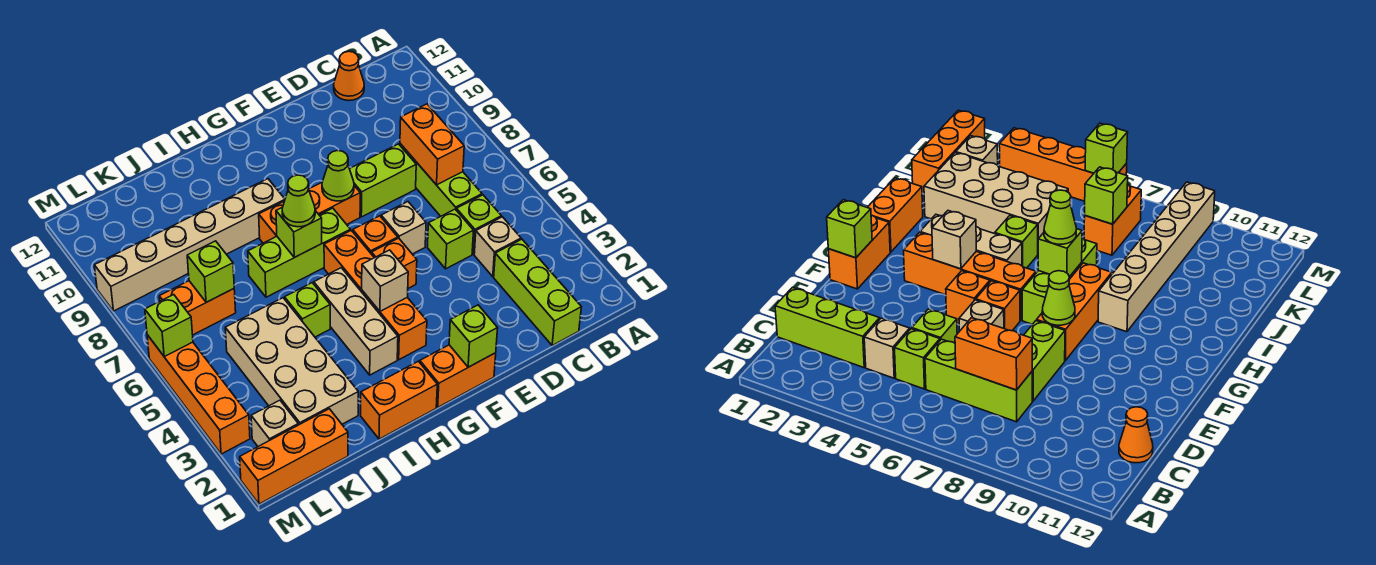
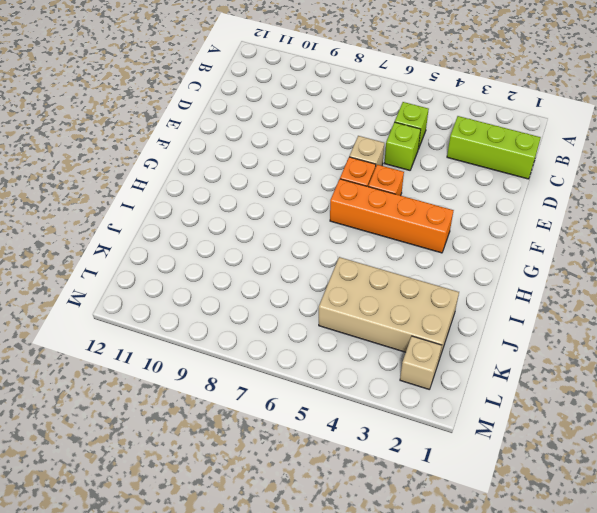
none -> tan 1x1 brick [474,217,521,277]
none -> lime 1x3 brick [400,144,482,216]
none -> orange 1x1 cone [334,51,364,101]
none -> lime 1x2 brick [350,144,416,217]

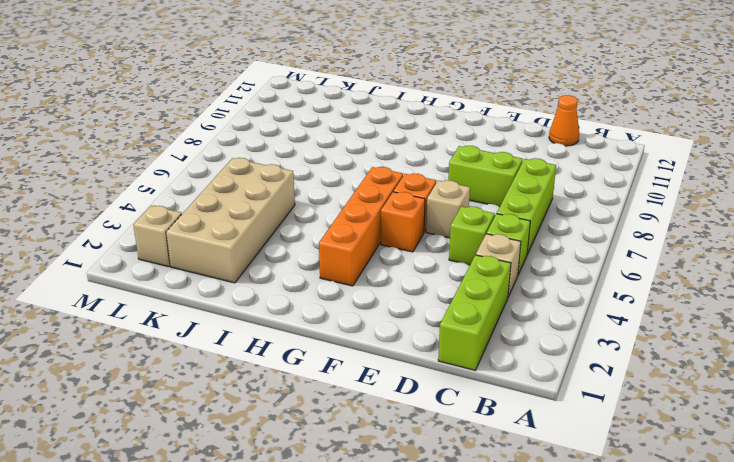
none -> orange 1x2 brick [420,345,496,407]
none -> orange 1x3 brick [259,183,360,243]
none -> lime 1x3 brick [248,208,350,297]
none -> orange 1x2 brick [361,361,437,439]

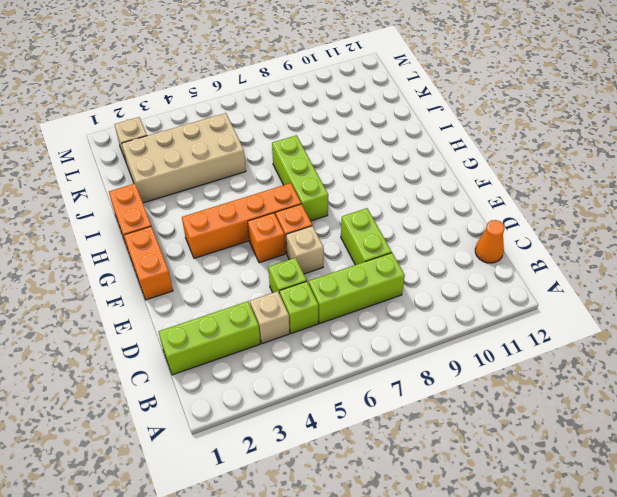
none -> orange 1x3 brick [259,183,360,243]
none -> tan 1x3 brick [314,268,398,375]
none -> tan 1x6 brick [94,179,285,311]
none -> lime 1x1 brick [285,283,330,337]

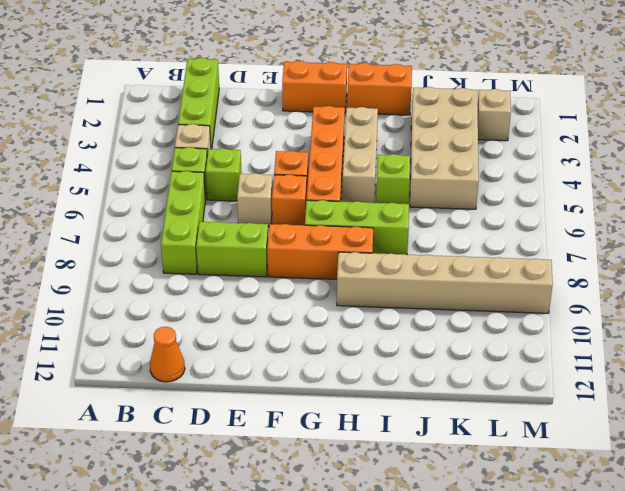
none -> orange 1x3 brick [240,409,348,504]
none -> orange 1x2 brick [159,281,236,335]
none -> orange 1x4 brick [147,335,250,454]
none -> orange 1x2 brick [400,104,464,185]

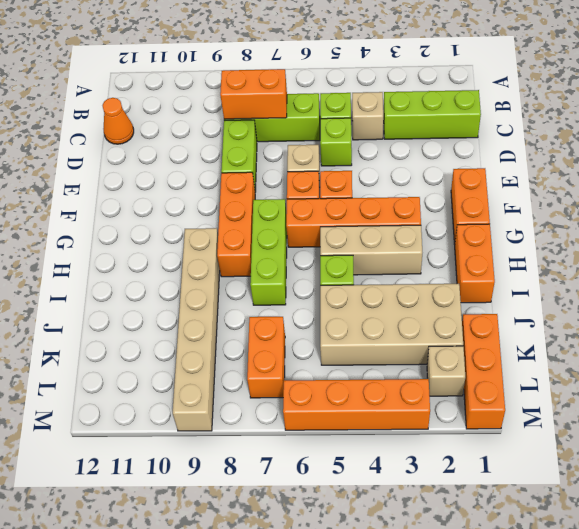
none -> lime 1x1 brick [449,305,498,367]
none -> lime 1x1 cone [322,151,354,201]
none -> tan 1x1 brick [362,250,408,311]
none -> lime 1x1 brick [276,207,322,257]

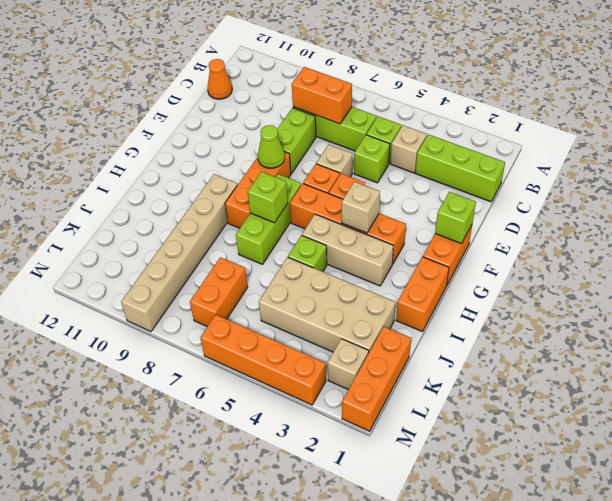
none -> lime 1x1 brick [187,241,234,302]
none -> lime 1x1 brick [145,295,193,357]
none -> lime 1x1 cone [282,175,315,227]

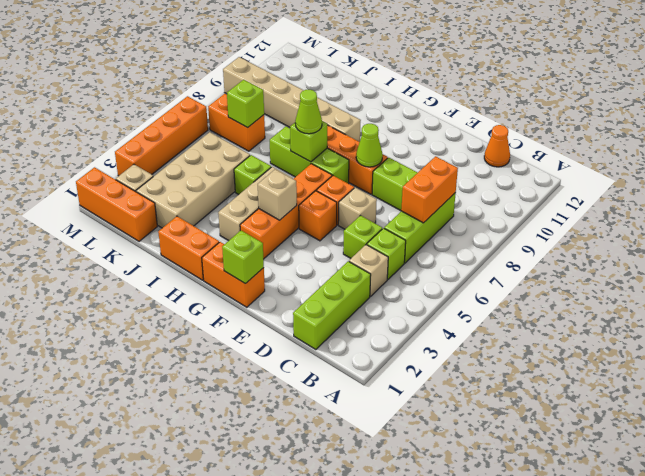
none -> lime 1x1 brick [145,295,193,357]

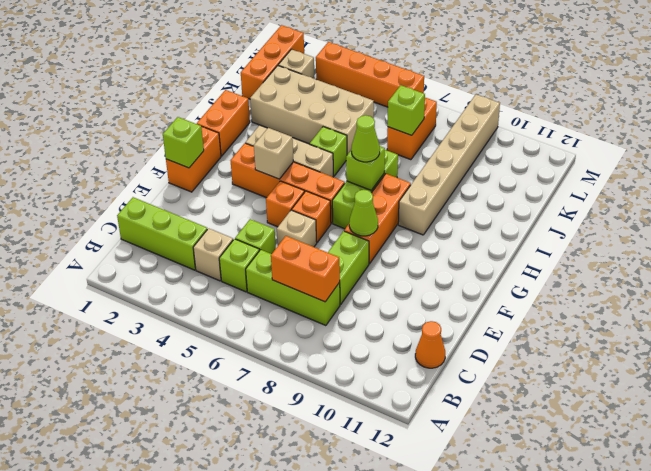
none -> lime 1x1 brick [145,295,193,357]

